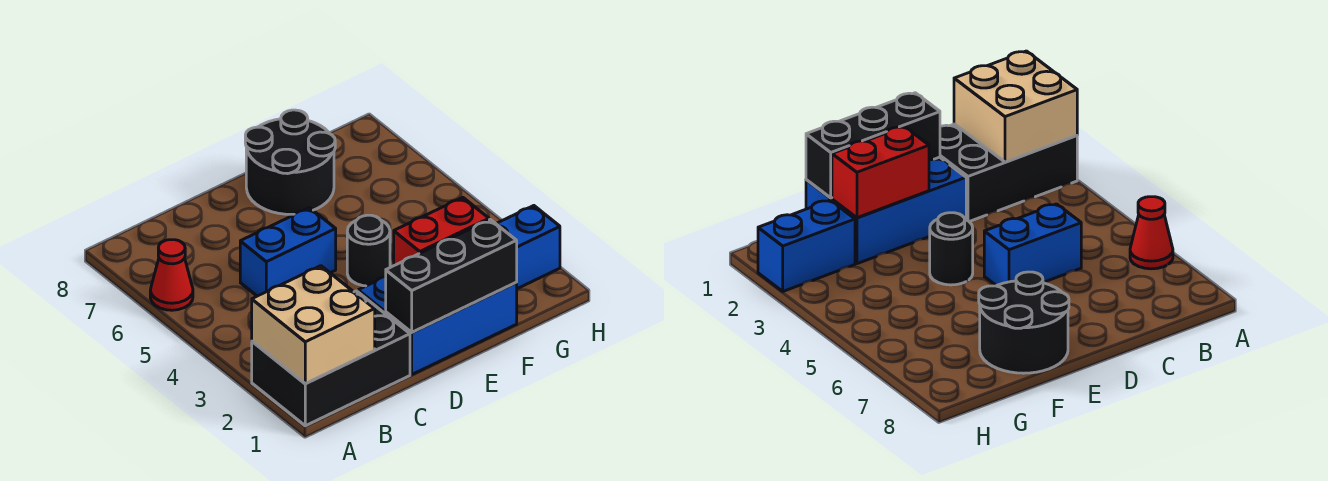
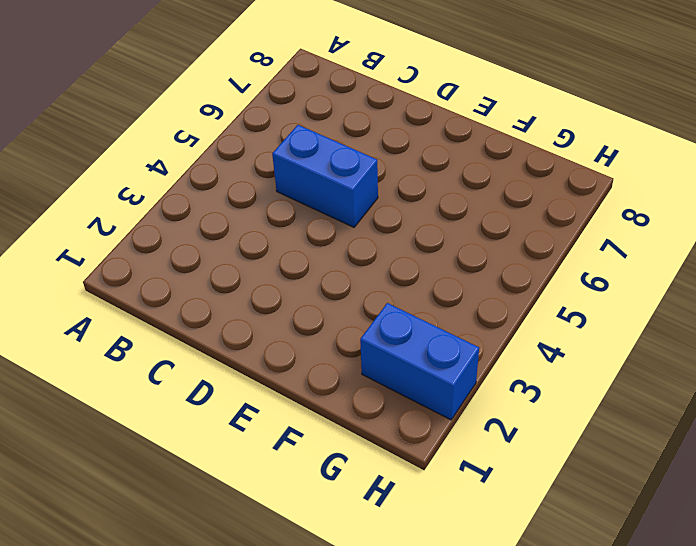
none -> black 2x3 brick [252,291,410,426]
none -> red 1x1 cone [150,240,193,310]

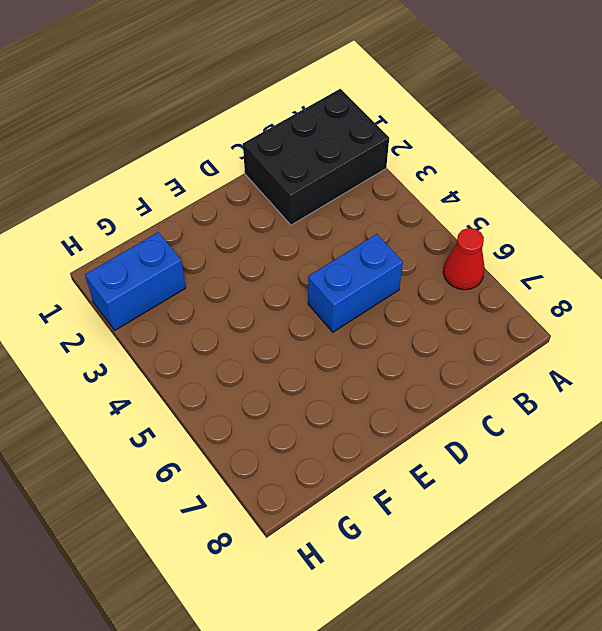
none -> blue 2x3 brick [358,277,517,374]
none -> black 1x1 round brick [347,215,390,286]

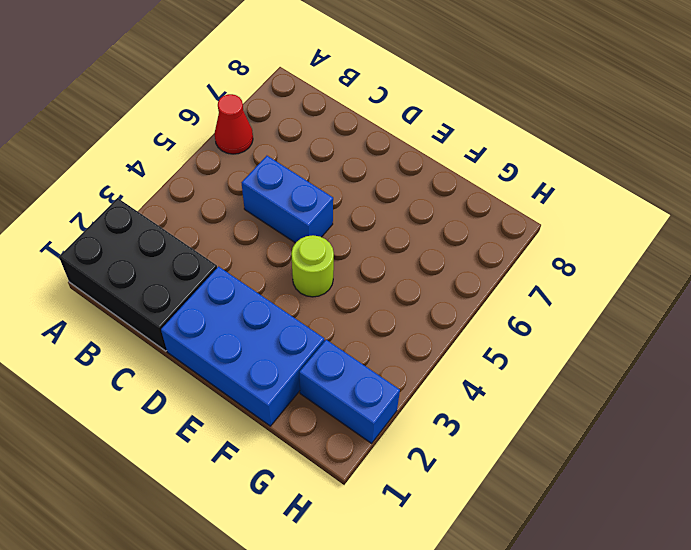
lime 1x1 round brick [291,235,334,297] -> black 1x1 round brick [347,215,390,286]
none -> black 2x2 round brick [245,110,335,214]
none -> tan 2x2 brick [252,266,375,383]

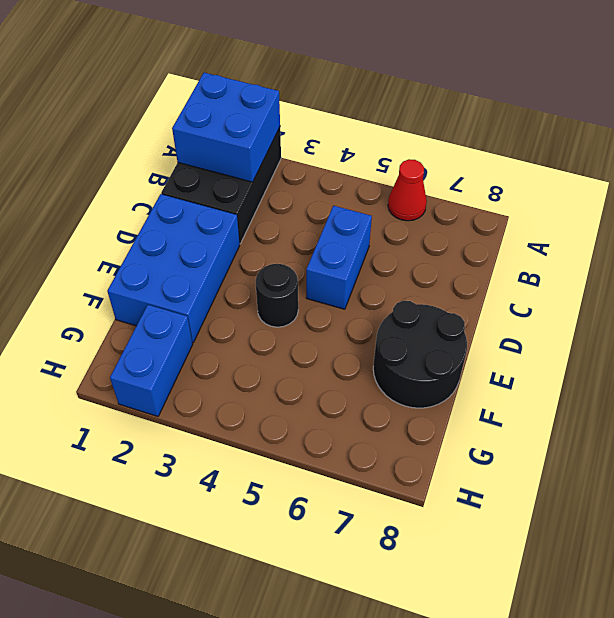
blue 2x2 brick [172,73,280,182] -> tan 2x2 brick [252,266,375,383]
none -> black 1x3 brick [386,219,517,332]
none -> red 1x2 brick [394,198,489,265]

